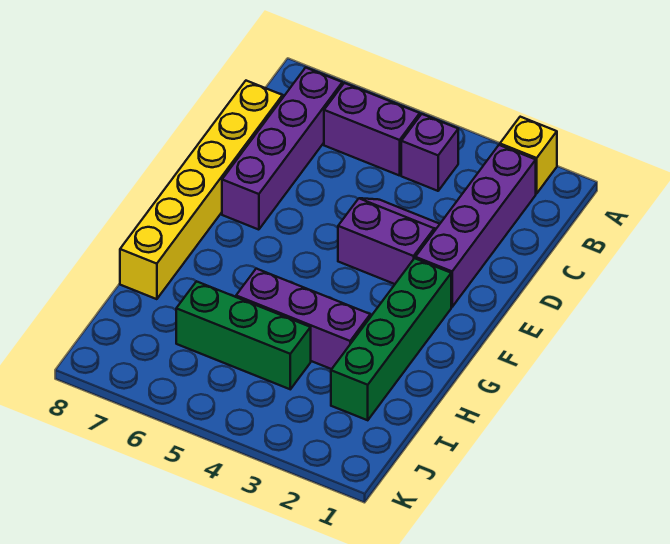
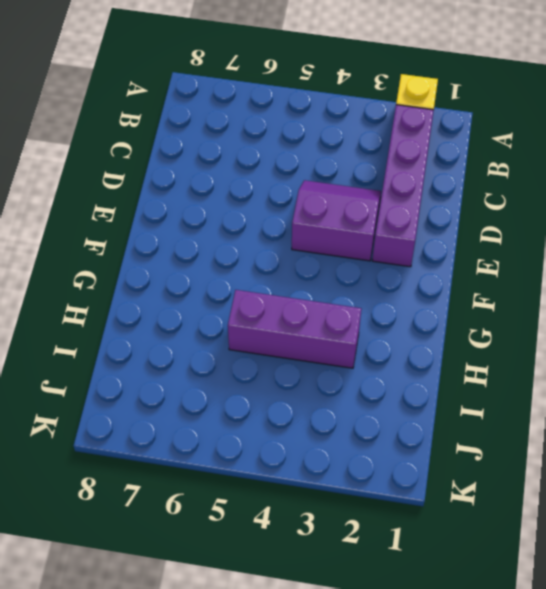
none -> purple 1x1 brick [401,114,458,191]
none -> purple 1x2 brick [324,83,420,176]

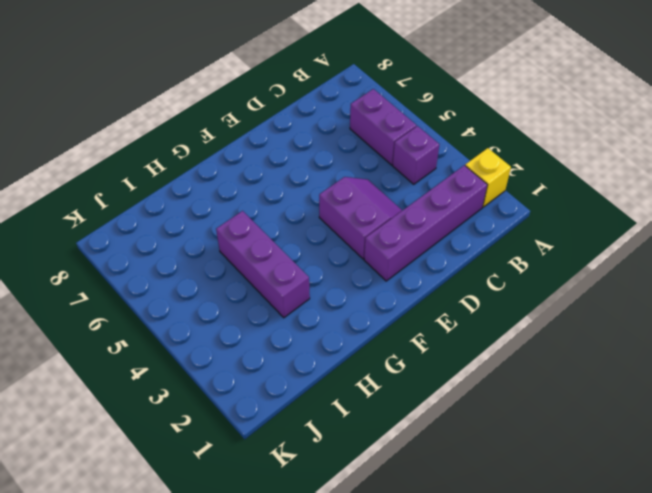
none -> purple 1x4 brick [222,68,342,230]
none -> yellow 1x6 brick [120,81,283,299]

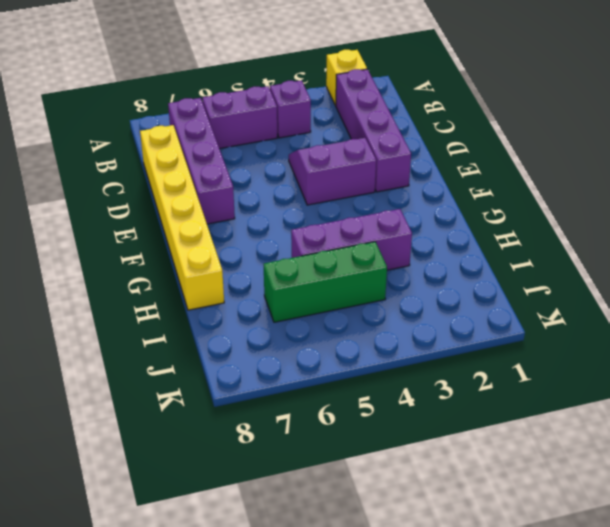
none -> green 1x4 brick [331,258,451,420]

